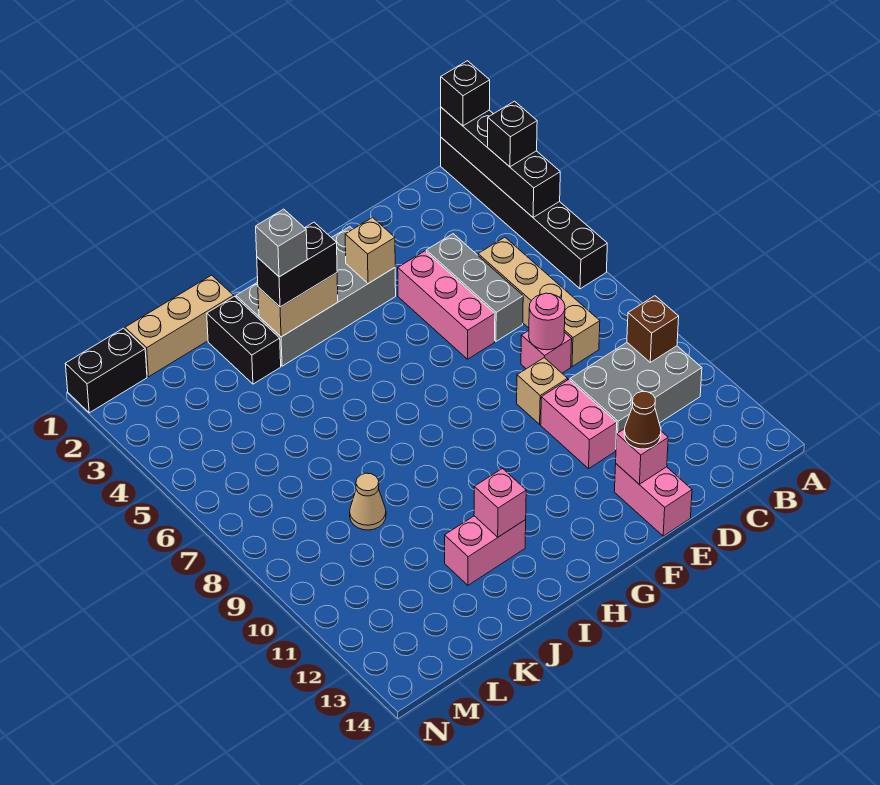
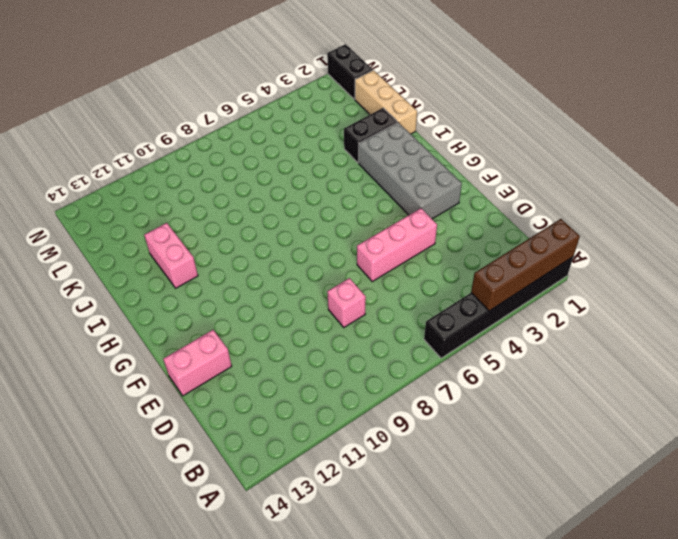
brown 1x4 brick [471,219,580,311] -> black 1x4 brick [441,107,560,217]
none -> grey 2x3 brick [570,343,702,440]
none -> tan 1x4 brick [478,237,600,367]
none -> grey 1x3 brick [426,234,523,341]

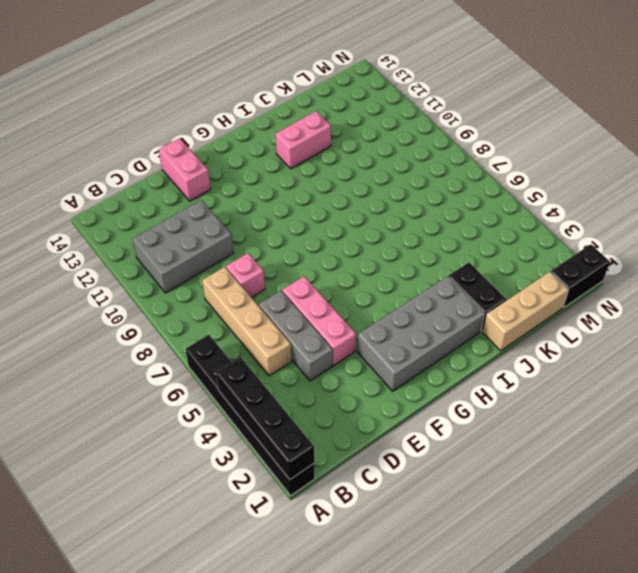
none -> tan 1x1 brick [517,358,568,424]
none -> pink 1x2 brick [541,379,617,469]
none -> tan 1x1 cone [350,473,386,530]

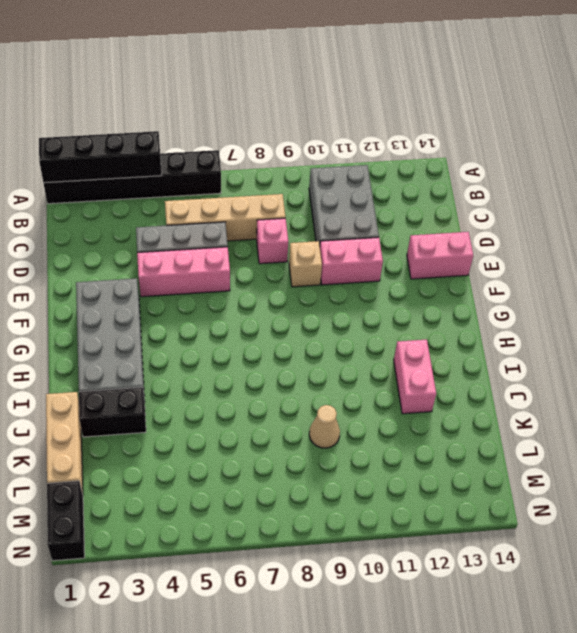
none -> brown 1x1 brick [627,296,679,362]
none -> pink 1x1 round brick [529,293,565,350]
none -> pink 1x1 brick [616,429,668,484]

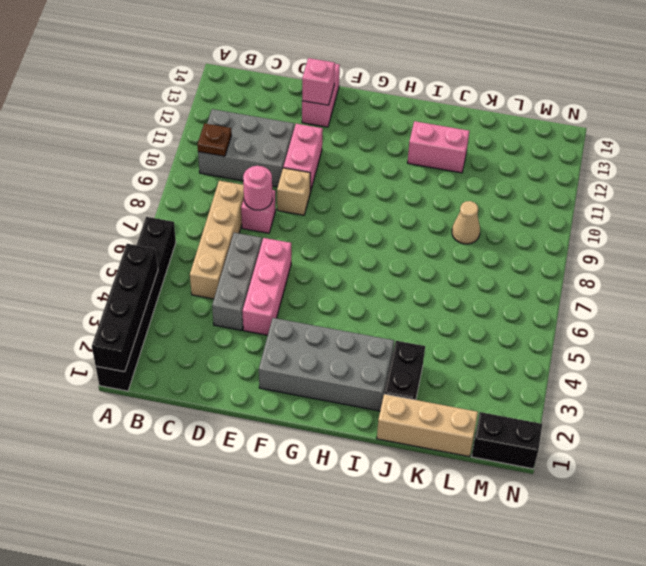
brown 1x1 plate [197,123,232,156] -> brown 1x1 brick [627,296,679,362]
none -> tan 1x1 brick [345,218,395,284]
none -> tan 1x2 brick [258,273,338,337]
none -> pink 1x1 brick [474,469,526,537]

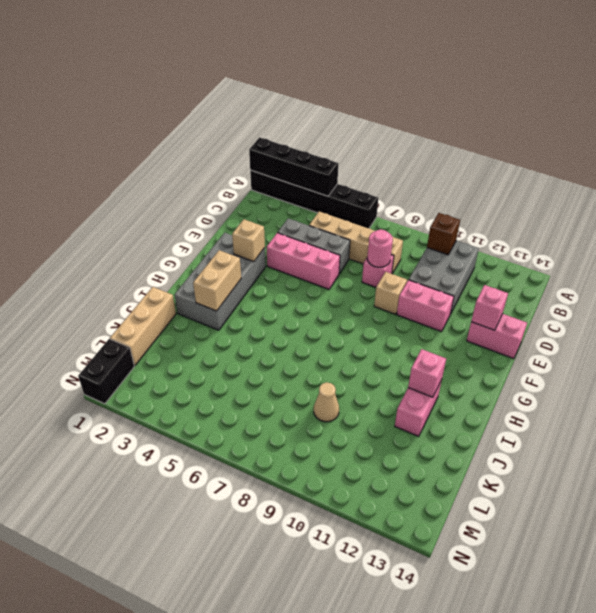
none -> black 1x2 brick [207,296,281,384]
none -> black 1x1 brick [441,61,490,126]
none -> black 1x1 brick [487,101,537,167]

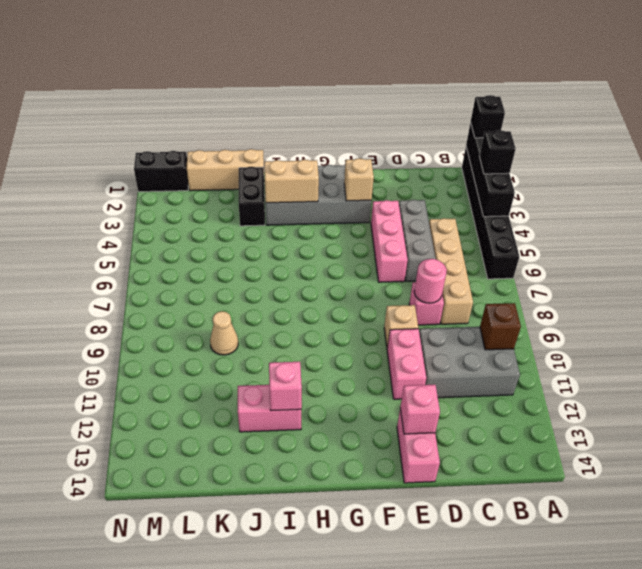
none -> brown 1x1 cone [624,392,661,449]
none -> black 1x2 brick [257,222,337,307]
none -> grey 1x1 brick [256,209,307,277]

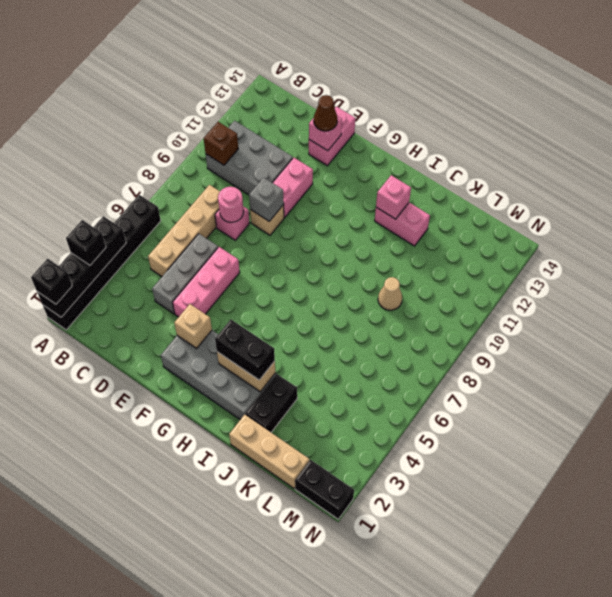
grey 1x1 brick [249,177,284,221] -> grey 1x1 brick moved to [256,209,307,277]

